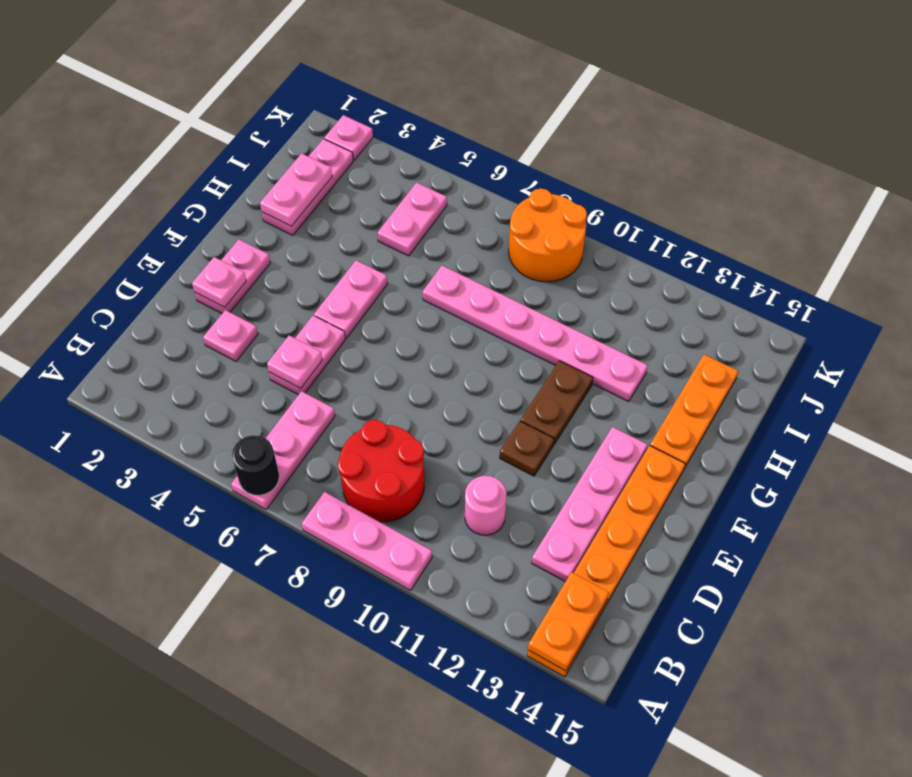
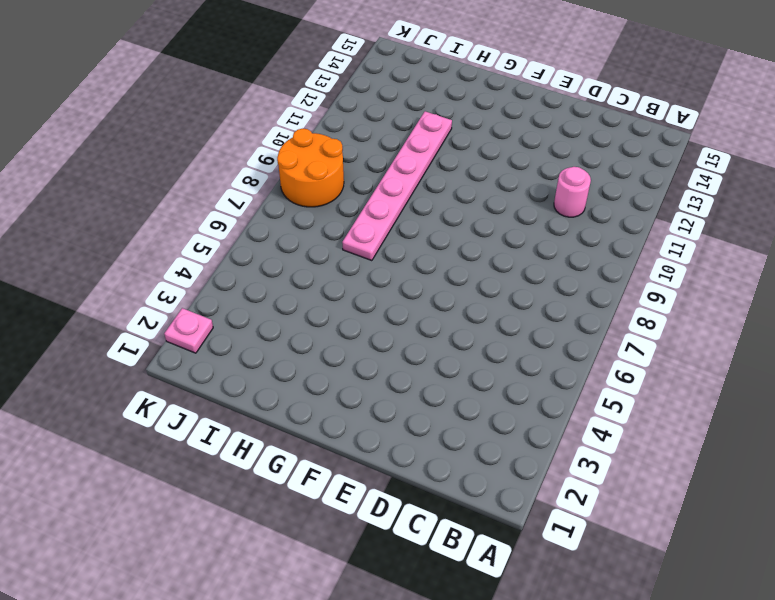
none -> pink 1x3 plate [231,391,335,509]
none -> pink 1x3 plate [302,492,432,590]
none -> orange 1x6 plate [527,446,685,677]

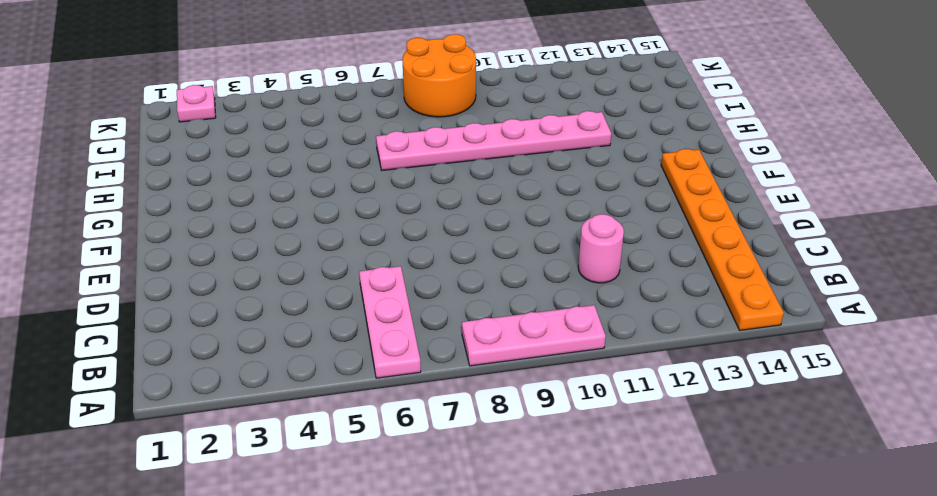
none -> red 2x2 round brick [338,420,424,522]
none -> pink 1x4 plate [532,427,647,582]
none -> pink 1x1 plate [203,310,258,361]

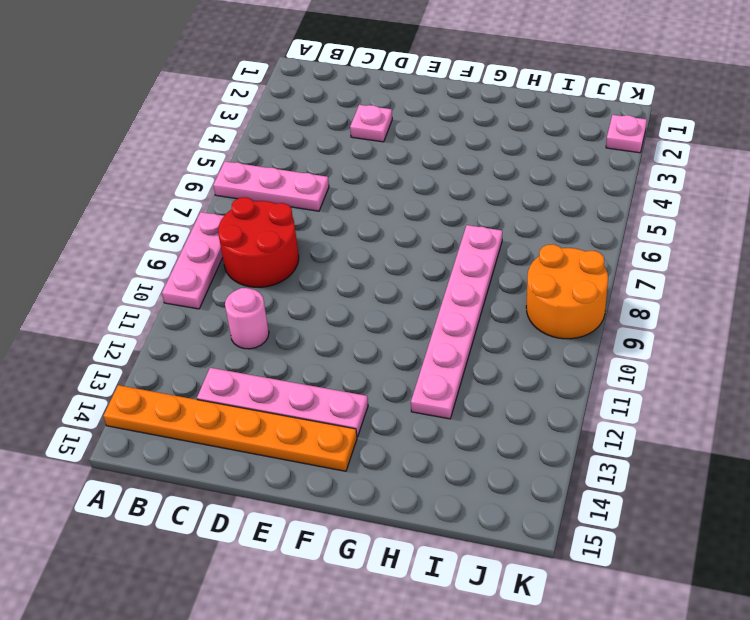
none -> pink 1x2 plate [269,316,345,395]
none -> pink 1x2 plate [195,240,270,314]
none -> brown 1x1 plate [500,421,554,476]

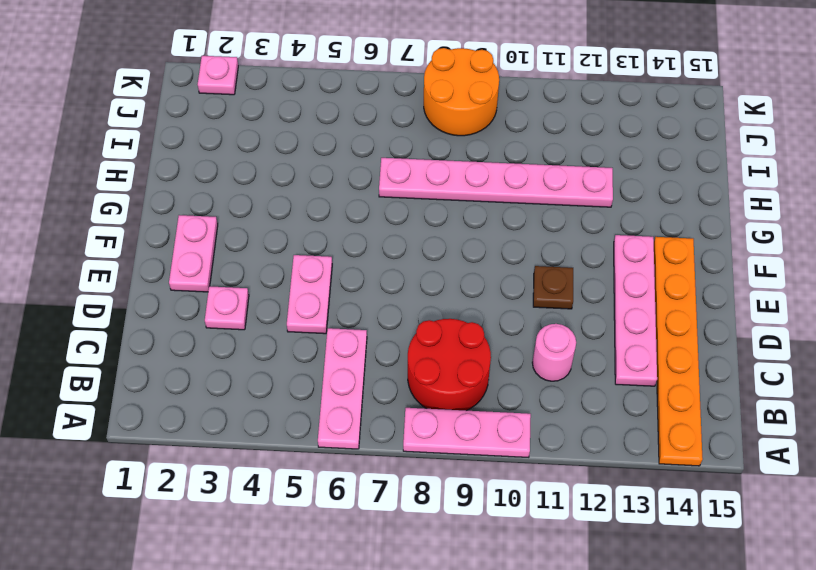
none -> pink 1x2 plate [314,261,387,338]
none -> brown 1x2 plate [520,361,593,444]
none -> orange 1x3 plate [650,355,738,469]

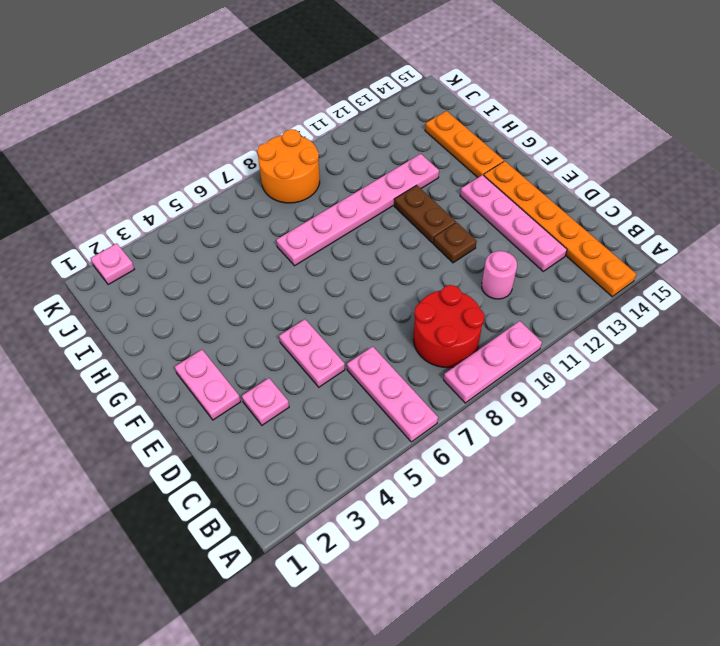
none -> pink 1x2 plate [314,261,387,338]
none -> pink 1x3 plate [262,139,353,235]
none -> pink 1x2 plate [378,183,447,256]

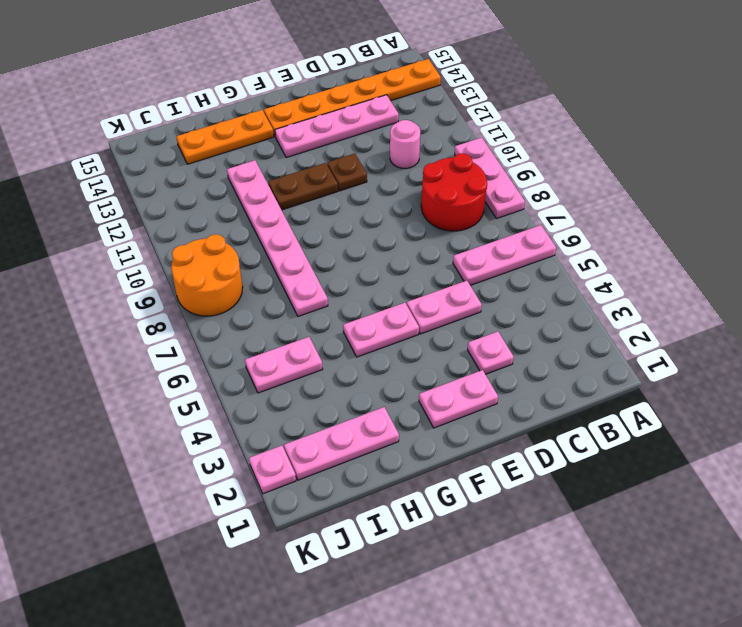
none -> black 1x1 round brick [232,435,279,495]
none -> orange 1x2 plate [528,572,609,671]
none -> pink 1x1 plate [267,336,322,388]

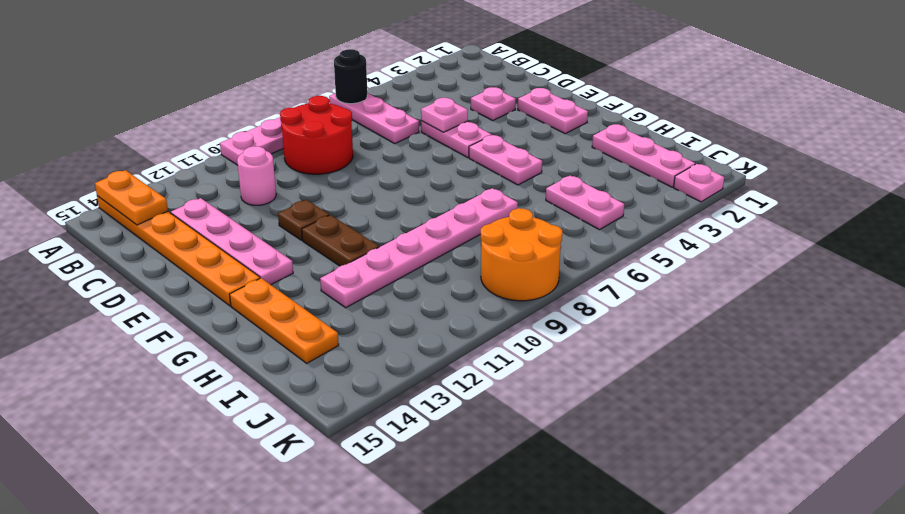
none -> pink 1x1 plate [192,257,246,307]
none -> pink 1x2 plate [260,153,332,226]

